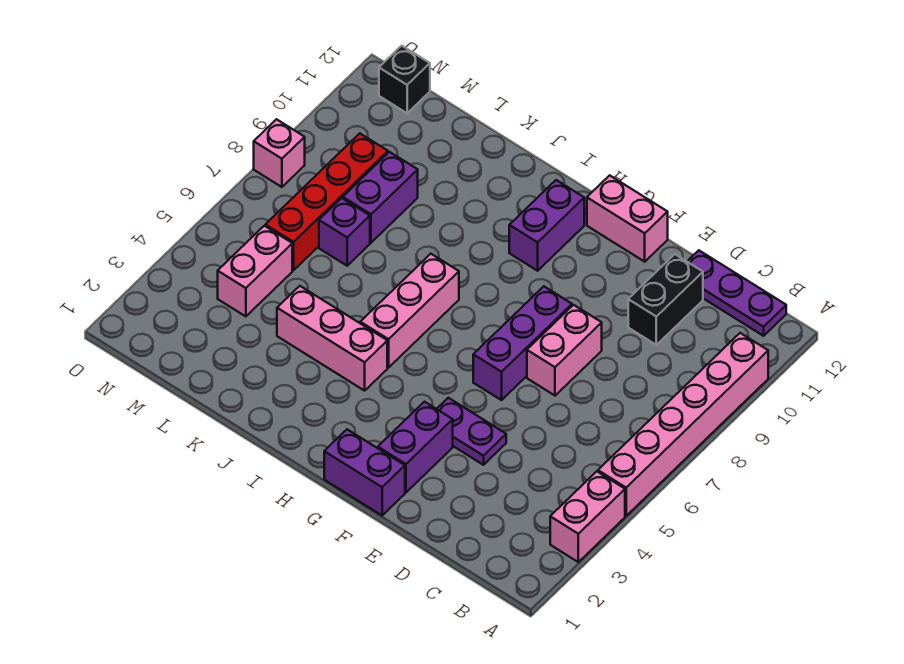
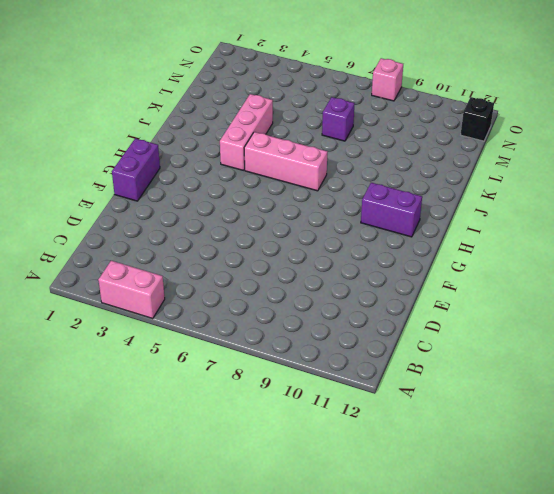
none -> pink 1x6 brick [598,333,768,516]
none -> purple 1x3 plate [687,250,786,336]
none -> black 1x2 brick [628,254,703,345]

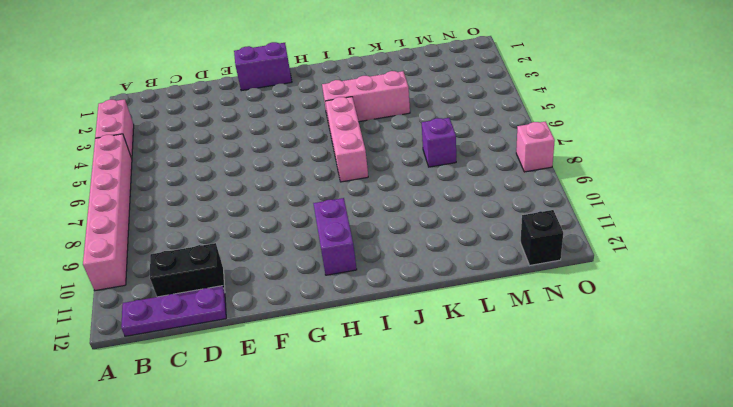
black 1x2 brick [150,243,225,297] -> black 1x2 brick turned to [628,254,703,345]
none -> purple 1x2 plate [437,398,506,465]
none -> pink 1x2 brick [527,305,602,396]
none -> purple 1x2 brick [378,402,453,492]

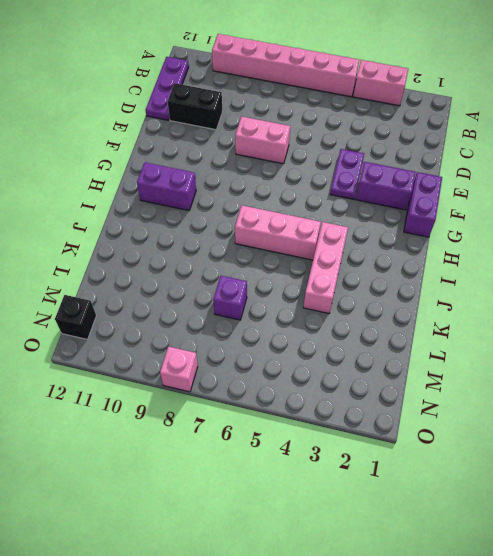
none -> purple 1x3 brick [473,286,572,400]
none -> pink 1x2 brick [587,175,668,262]
none -> purple 1x2 brick [343,152,418,243]

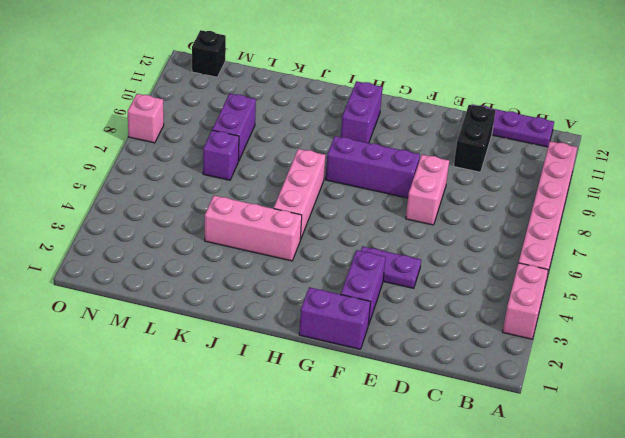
purple 1x3 brick [326,136,420,198] -> purple 1x3 brick turned to [473,286,572,400]
none -> pink 1x2 brick [587,175,668,262]
none -> pink 1x2 brick [218,226,292,316]
none -> red 1x4 brick [265,133,388,270]

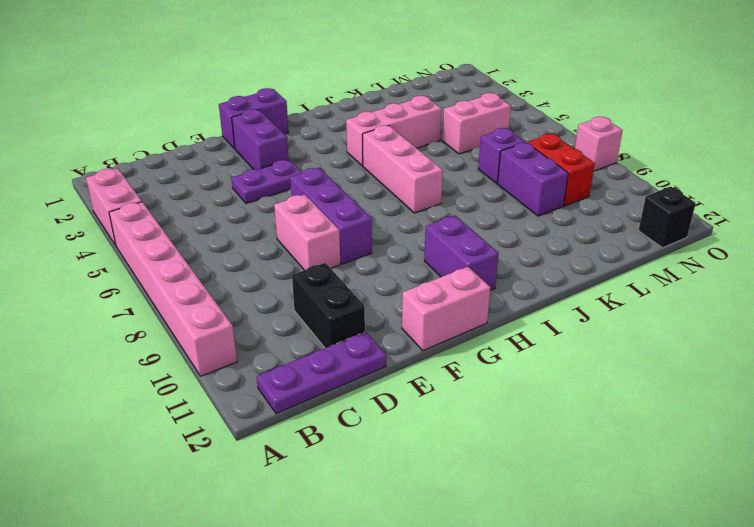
pink 1x2 brick [442,93,511,154] -> pink 1x2 brick turned to [218,226,292,316]
red 1x2 brick [527,134,595,206] -> red 1x4 brick [265,133,388,270]

